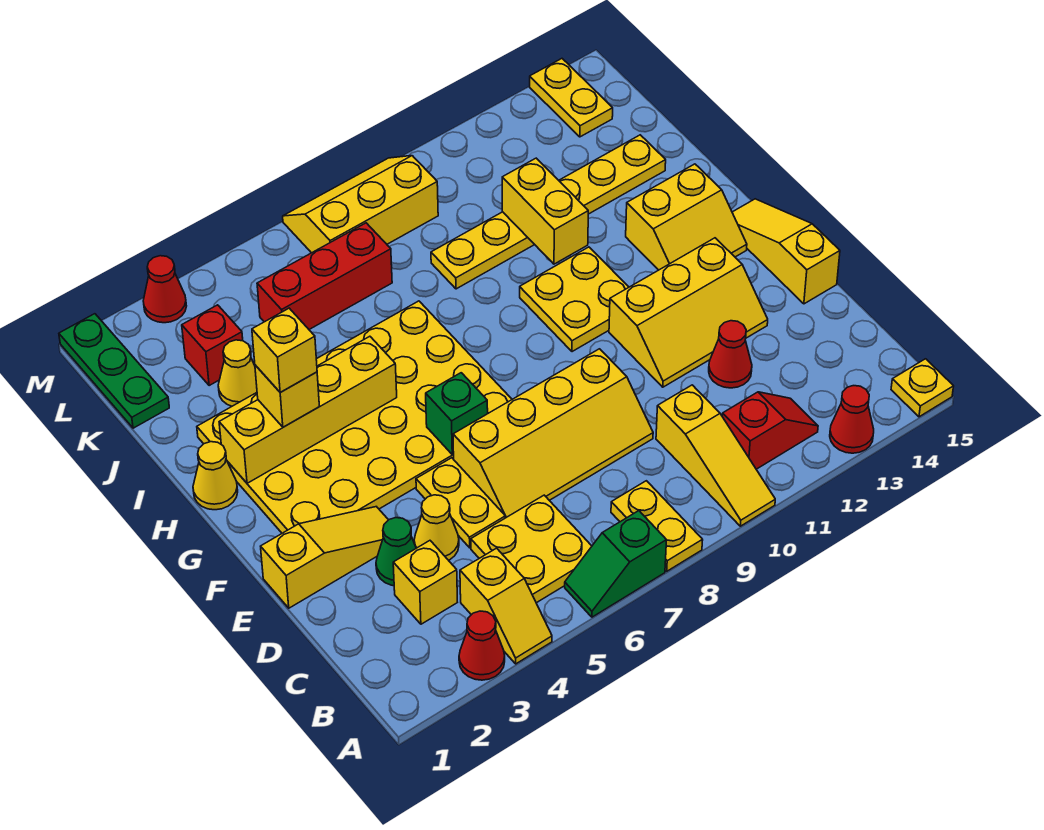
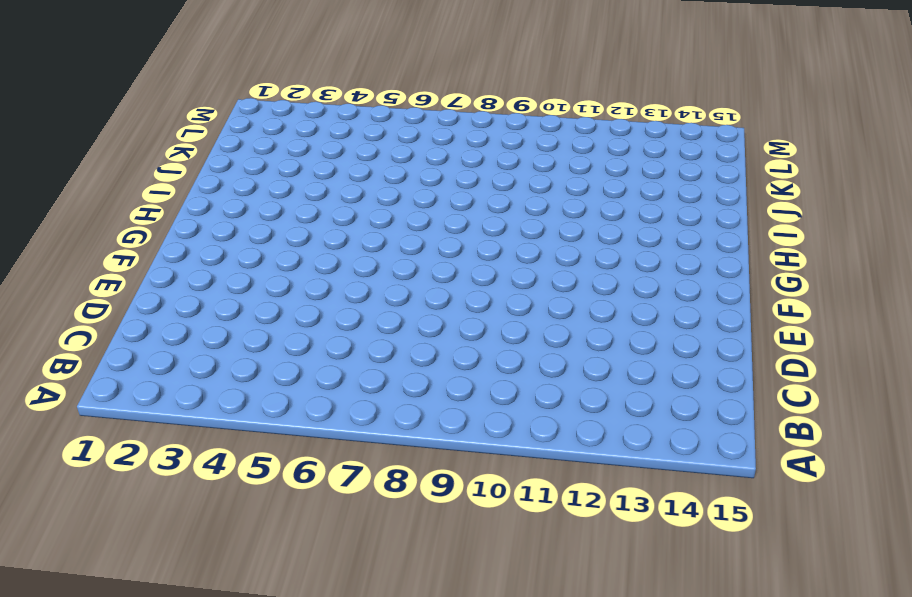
none -> red 1x1 cone [459,611,505,680]
none -> yellow 1x2 slope [460,548,552,664]
none -> green 1x2 slope [565,511,667,617]
none -> yellow 1x2 plate [611,481,703,571]

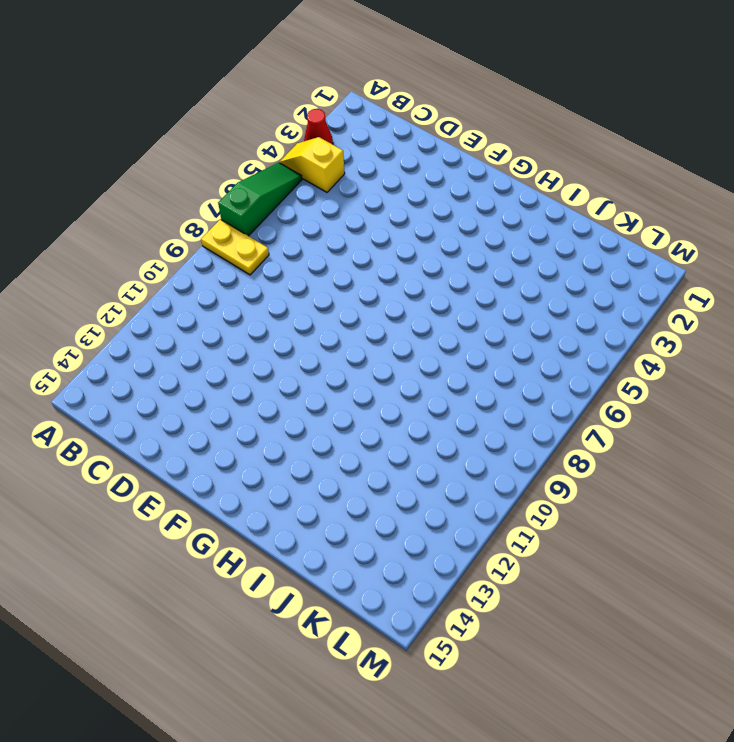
green 1x3 slope [218,163,302,236] -> green 1x2 slope [565,511,667,617]
none -> yellow 1x3 slope [656,385,775,526]
none -> red 1x1 cone [830,386,874,453]
none -> yellow 1x1 plate [891,359,954,417]
none -> yellow 2x2 plate [471,495,592,603]

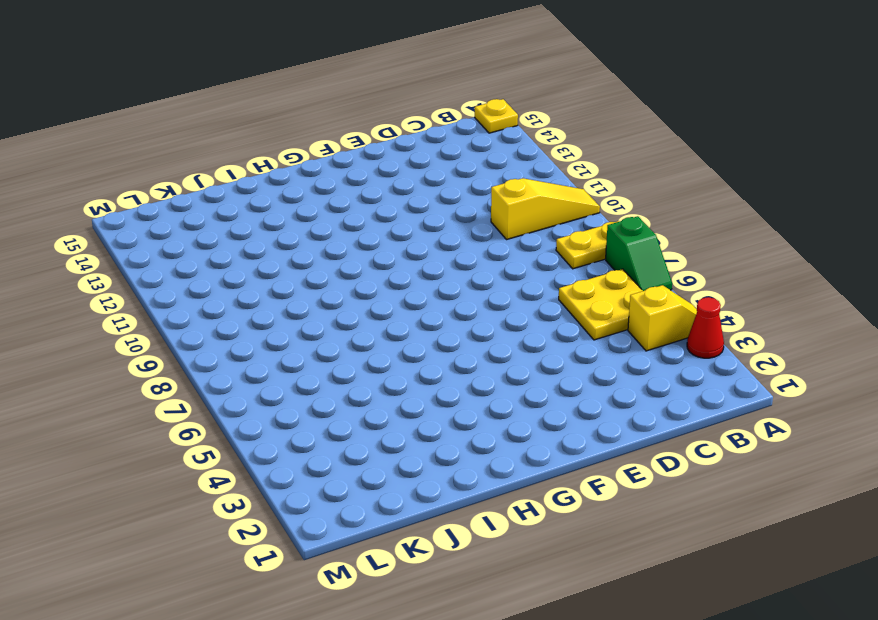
none -> red 1x1 cone [830,386,874,453]
none -> red 1x2 slope [722,392,818,469]
none -> yellow 1x1 brick [393,541,457,624]
none -> green 1x1 cone [376,518,416,586]

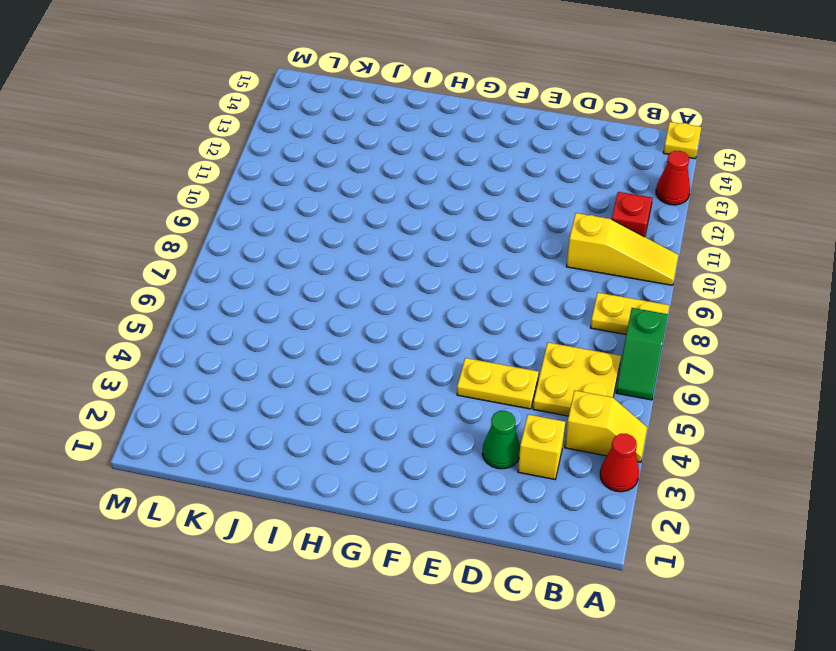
none -> yellow 1x1 cone [414,495,459,560]
none -> yellow 2x4 slope [453,349,653,518]
none -> red 1x1 cone [709,321,752,388]
none -> yellow 1x3 slope [261,507,388,608]

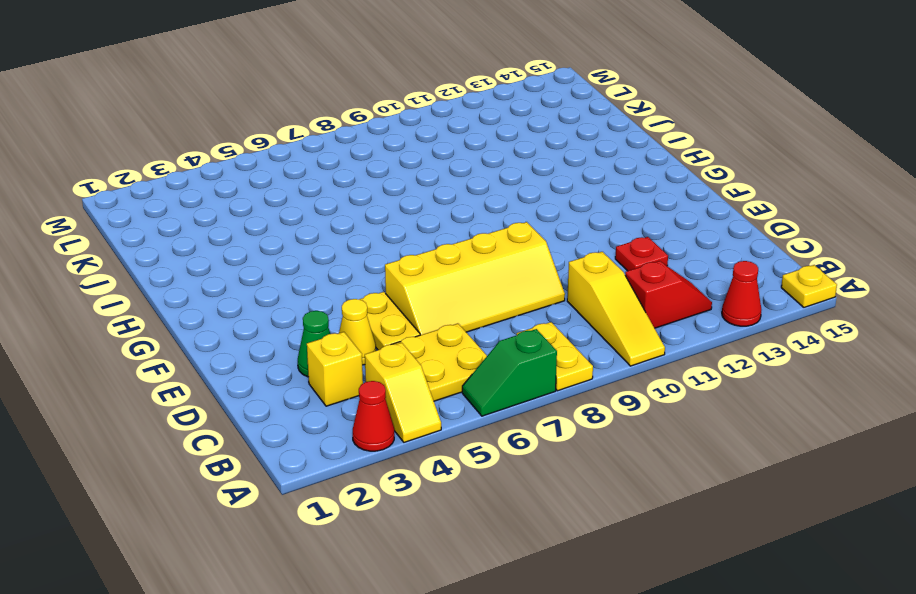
red 1x1 plate [615,237,668,271] -> red 1x1 cone [709,321,752,388]
none -> yellow 1x3 slope [261,507,388,608]
none -> yellow 2x3 slope [609,238,768,387]
none -> yellow 1x3 slope [732,199,840,304]
none -> yellow 4x6 plate [197,301,512,533]

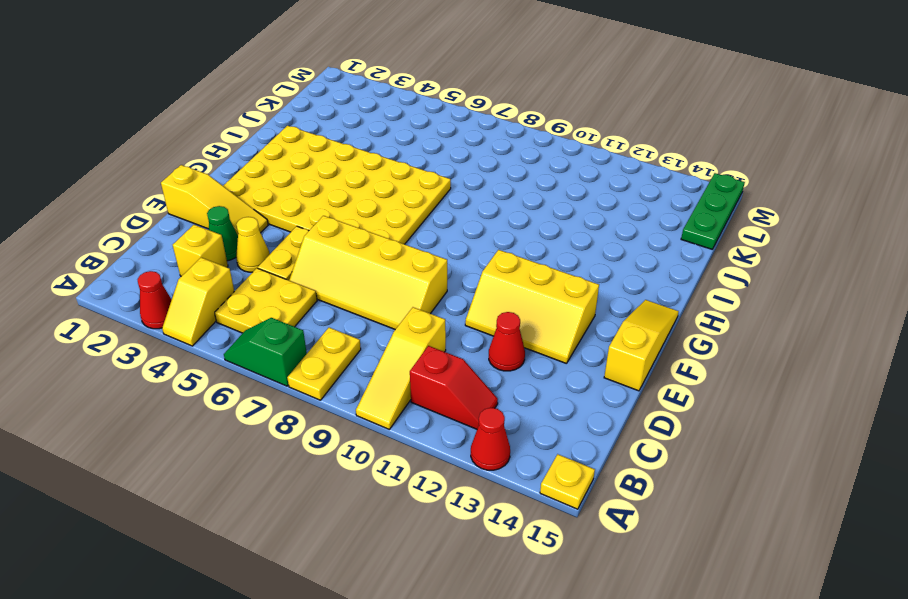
green 1x3 plate [681,173,745,249] -> green 1x3 plate moved to [59,314,169,428]
none -> yellow 2x2 plate [520,247,629,352]
none -> yellow 2x2 slope [626,164,747,270]
none -> yellow 1x1 cone [193,442,238,510]
none -> yellow 1x1 cone [218,340,257,406]

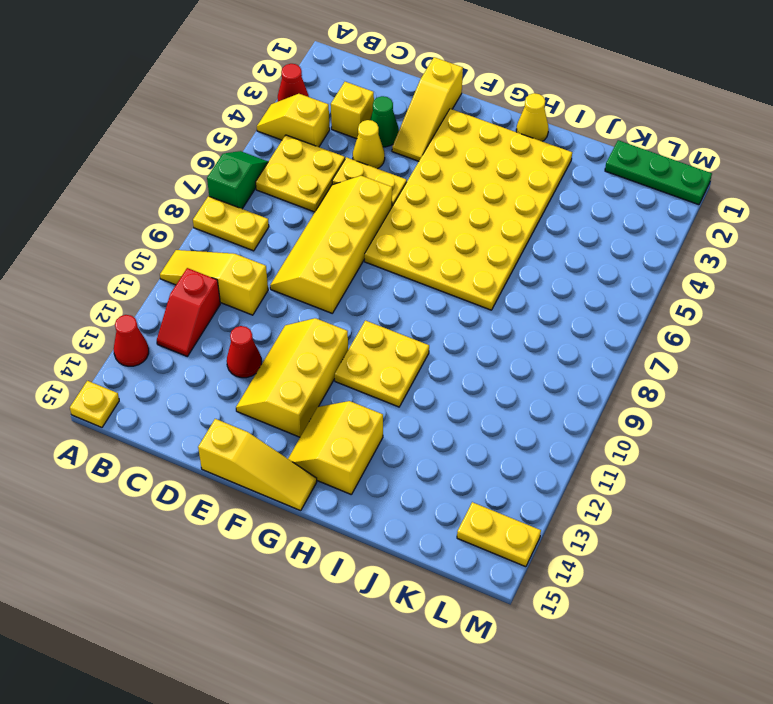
none -> yellow 1x1 cone [218,340,257,406]
none -> yellow 1x6 plate [431,135,666,289]
none -> red 1x1 brick [182,305,243,386]
none -> red 1x3 brick [257,223,392,329]

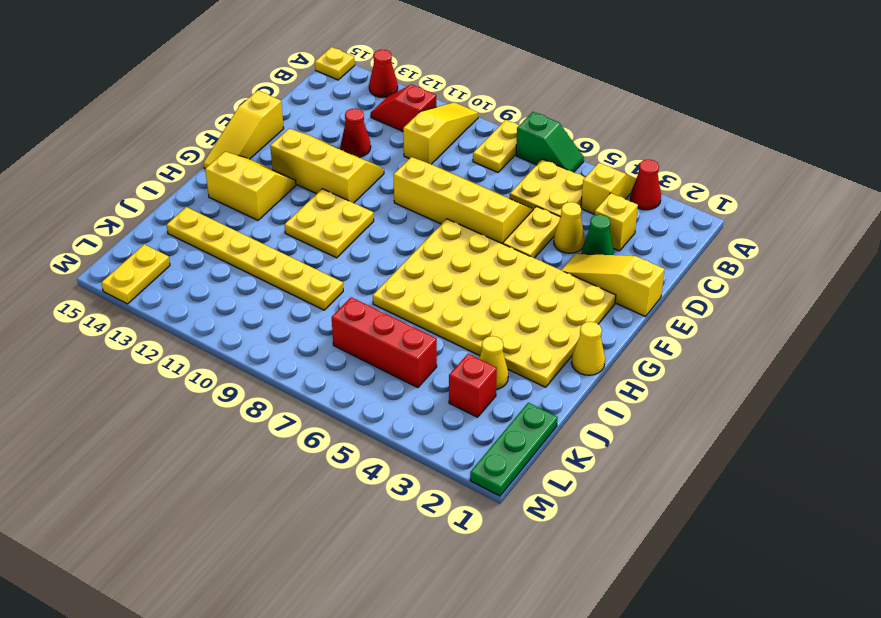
none -> yellow 2x3 slope [283,156,438,253]
none -> red 1x1 cone [143,256,186,323]
none -> green 1x1 brick [426,373,488,455]
none -> yellow 1x4 brick [219,336,397,483]

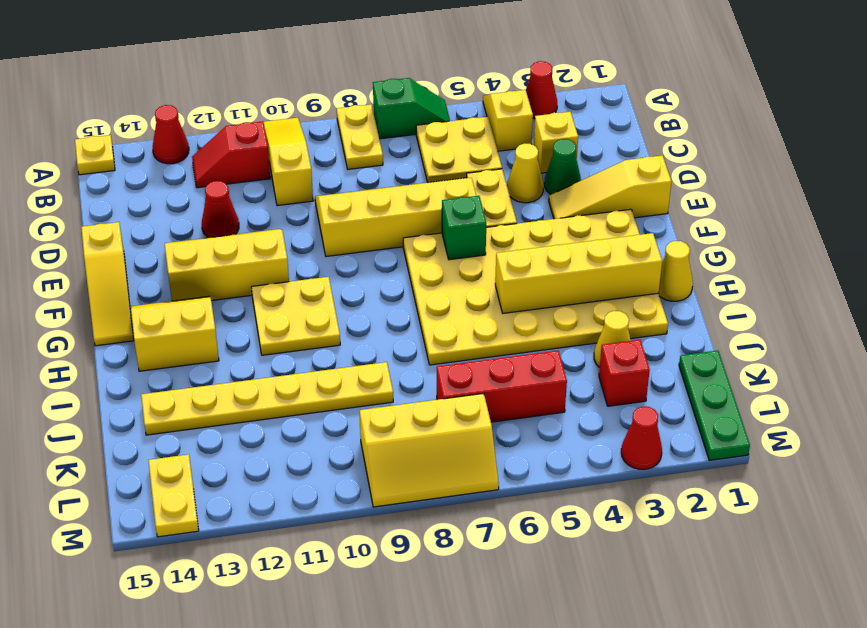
none -> yellow 1x2 brick [502,158,588,264]
none -> yellow 1x1 brick [255,365,319,427]
none -> yellow 1x1 brick [252,308,317,392]

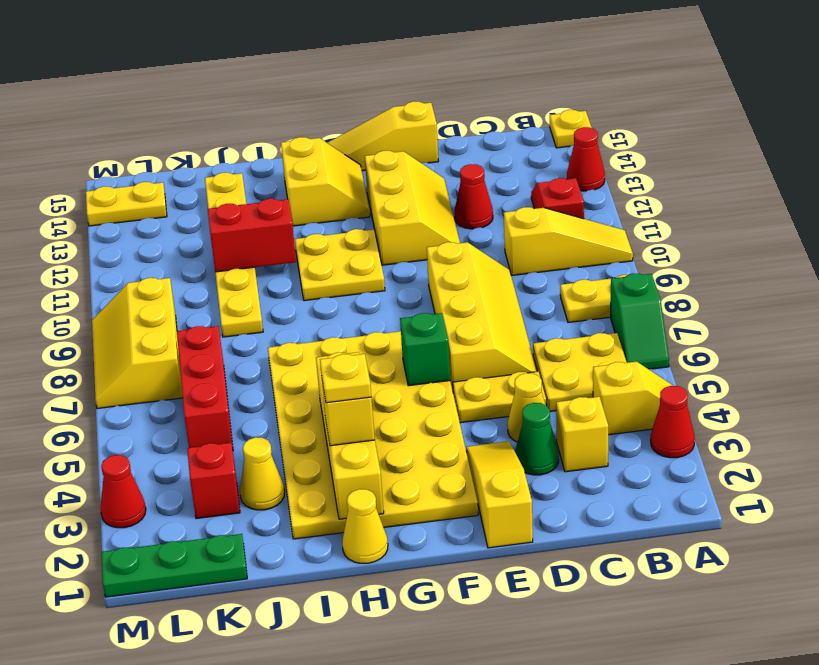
yellow 1x1 plate [320,354,371,403] -> yellow 1x1 brick [252,308,317,392]
red 1x2 brick [208,199,296,272] -> yellow 1x2 brick [502,158,588,264]

